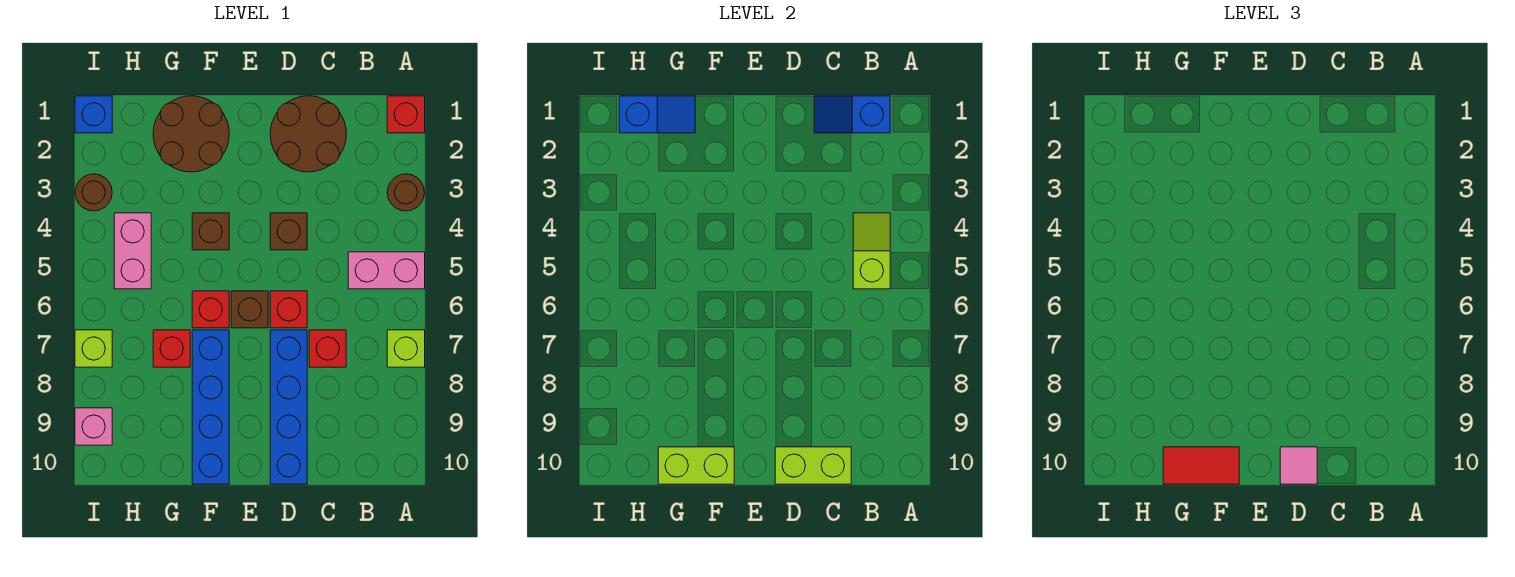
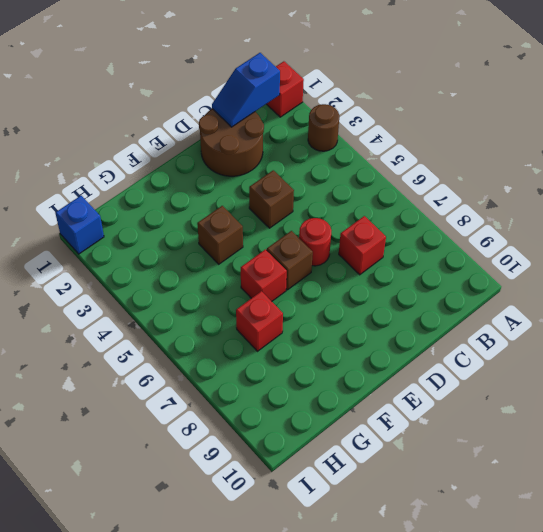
red 1x1 round brick [299,218,331,266] -> red 1x1 brick [270,291,307,328]
none -> pink 1x2 brick [348,252,425,289]
none -> lime 1x1 brick [387,330,425,367]
none -> blue 1x4 brick [270,330,307,484]

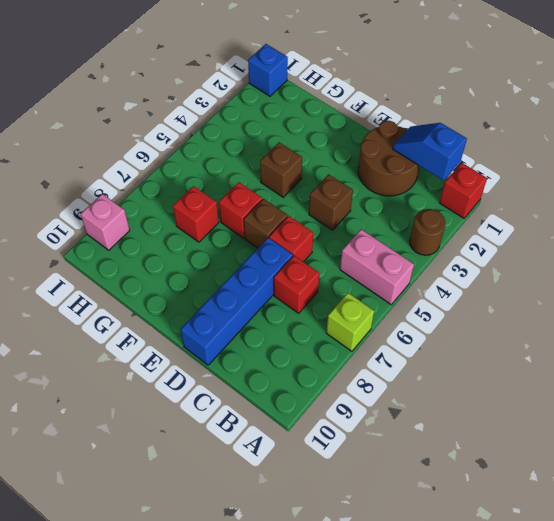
none -> brown 2x2 round brick [153,96,229,172]
none -> blue 1x4 brick [192,330,229,484]
none -> pink 1x2 brick [114,213,151,289]

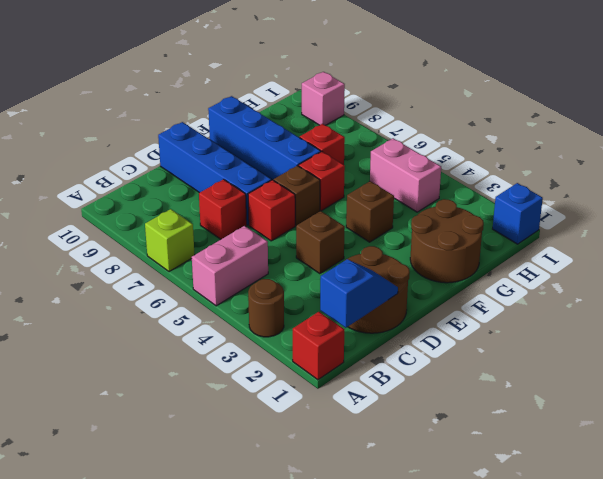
none -> brown 1x1 round brick [75,174,112,211]
none -> lime 1x1 brick [75,330,112,367]
none -> lime 1x2 slope [853,213,890,289]

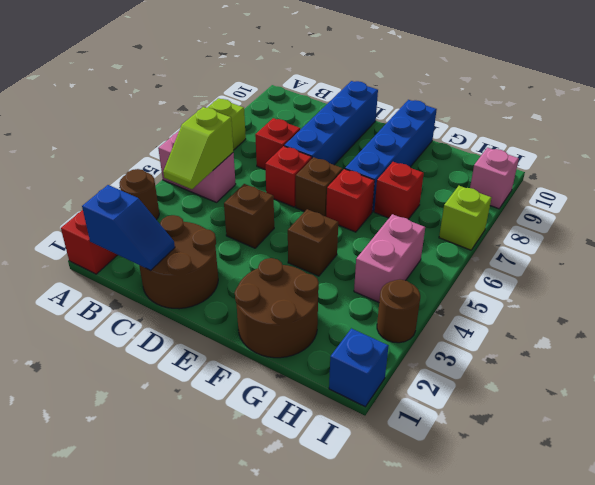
none -> lime 1x2 brick [775,447,851,484]
none -> lime 1x2 brick [658,447,734,484]
none -> blue 1x2 slope [619,96,695,133]

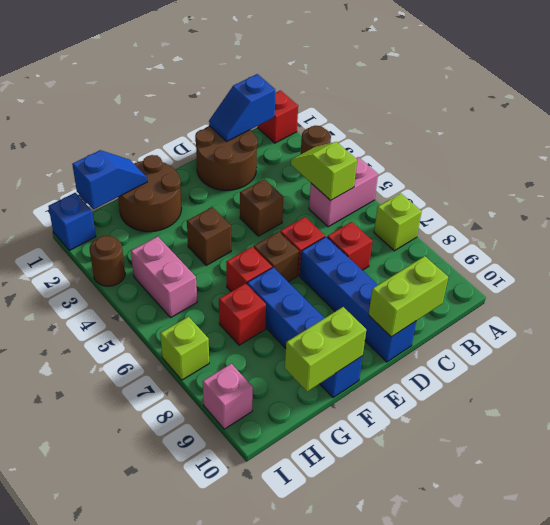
none -> pink 1x1 tile [1280,447,1317,484]
none -> red 1x2 tile [1163,447,1239,484]

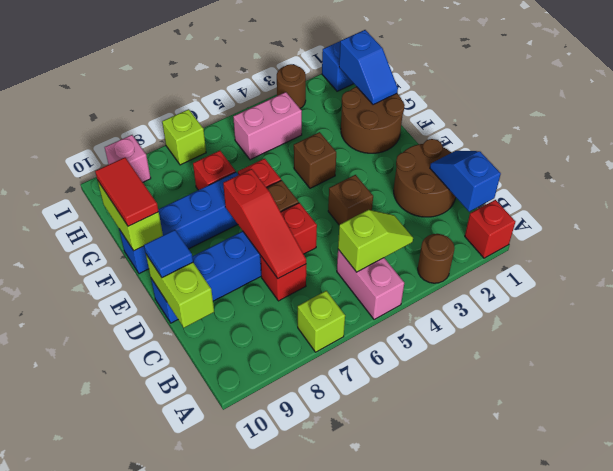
red 1x3 slope [223,169,306,278] -> none
blue 1x1 tile [144,230,193,278] -> pink 1x1 tile [1280,447,1317,484]

